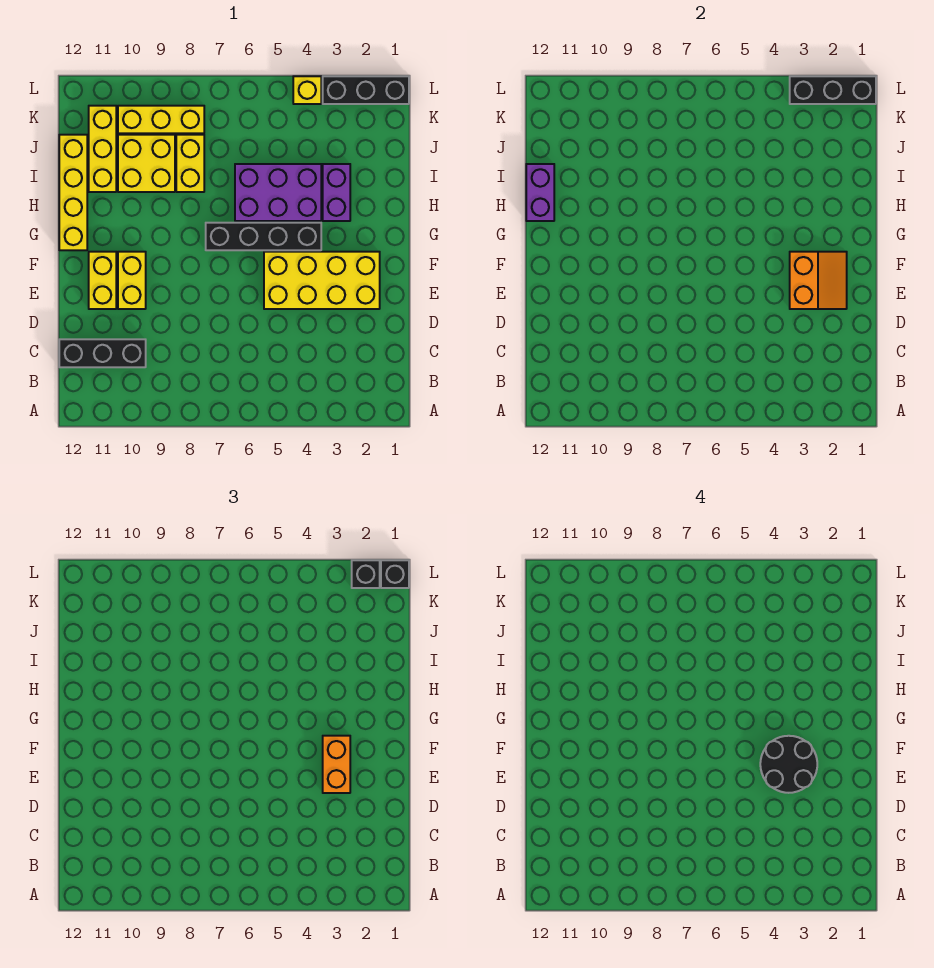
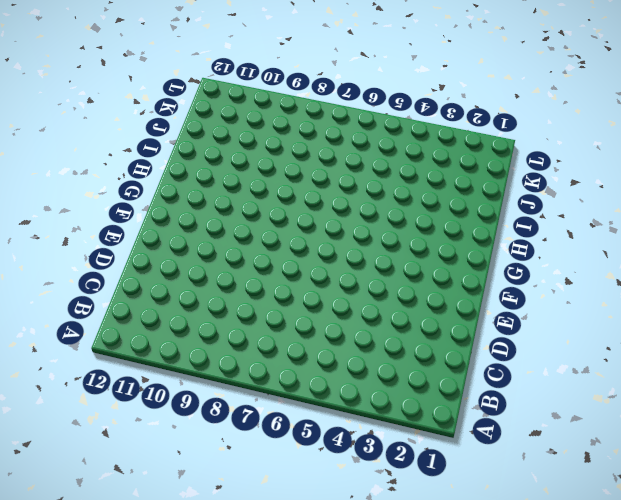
none -> black 1x3 brick [59,339,146,367]
none -> yellow 2x4 brick [264,252,380,309]
none -> yellow 1x2 brick [118,252,146,309]

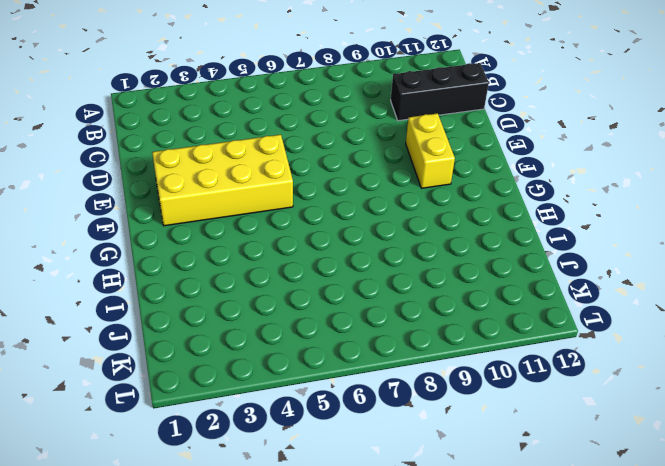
none -> yellow 1x2 brick [89,252,116,309]
none -> black 1x4 brick [206,223,321,250]
none -> yellow 1x4 brick [59,135,87,250]

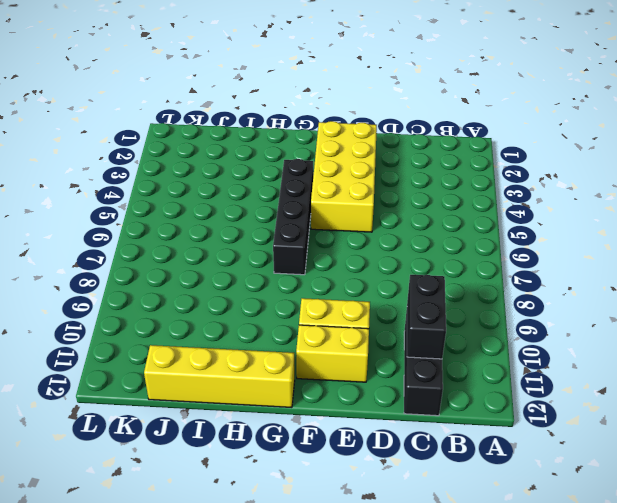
black 1x2 brick [407,275,446,359] -> none
none -> purple 1x2 brick [323,164,350,221]
none -> purple 2x3 brick [235,164,321,221]
none -> yellow 1x2 brick [176,135,204,192]

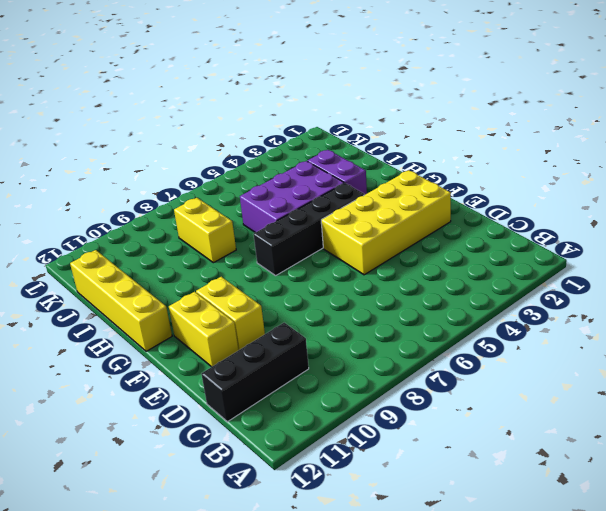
none -> yellow 2x2 brick [118,135,175,192]
none -> yellow 1x3 brick [89,106,116,192]
none -> yellow 1x3 brick [118,106,204,133]

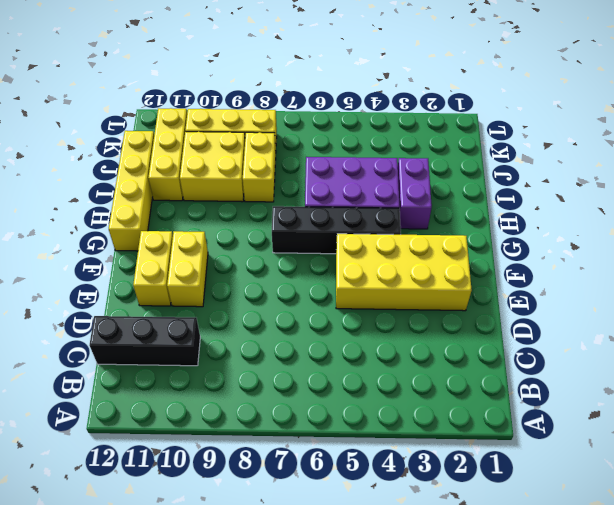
none -> black 1x3 brick [323,76,409,104]
none -> yellow 1x1 brick [293,76,321,104]
none -> orange 2x2 slope [790,252,847,309]

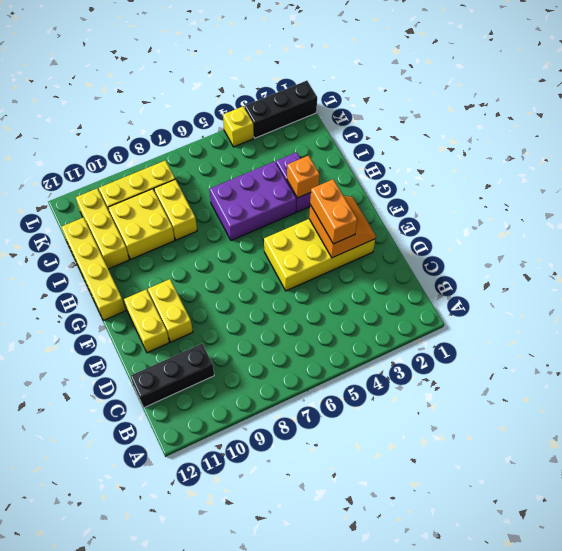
orange 1x1 brick [287,156,320,198] -> none
none -> black 1x4 brick [206,223,321,250]
none -> purple 1x2 brick [526,164,554,221]
none -> black 1x3 brick [790,76,876,104]

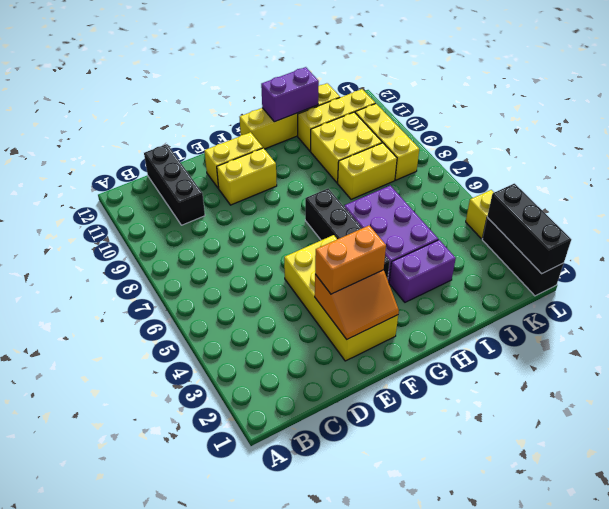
none -> black 1x1 brick [381,560,409,588]
none -> black 1x1 brick [352,560,380,588]
none -> black 2x2 round brick [760,736,817,793]

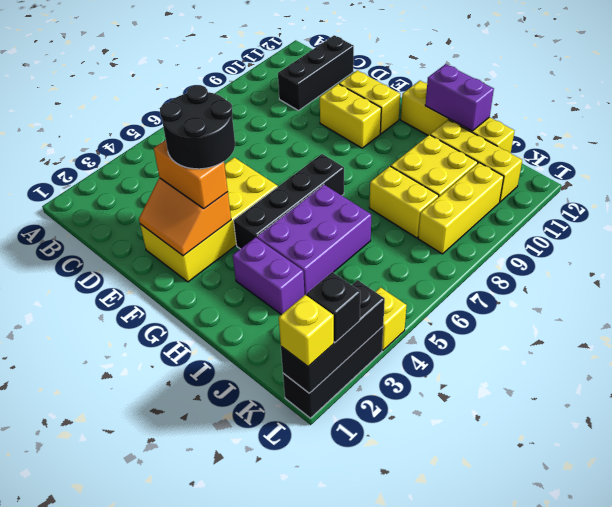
yellow 1x1 brick [279,295,334,366] -> black 1x1 brick [381,560,409,588]

